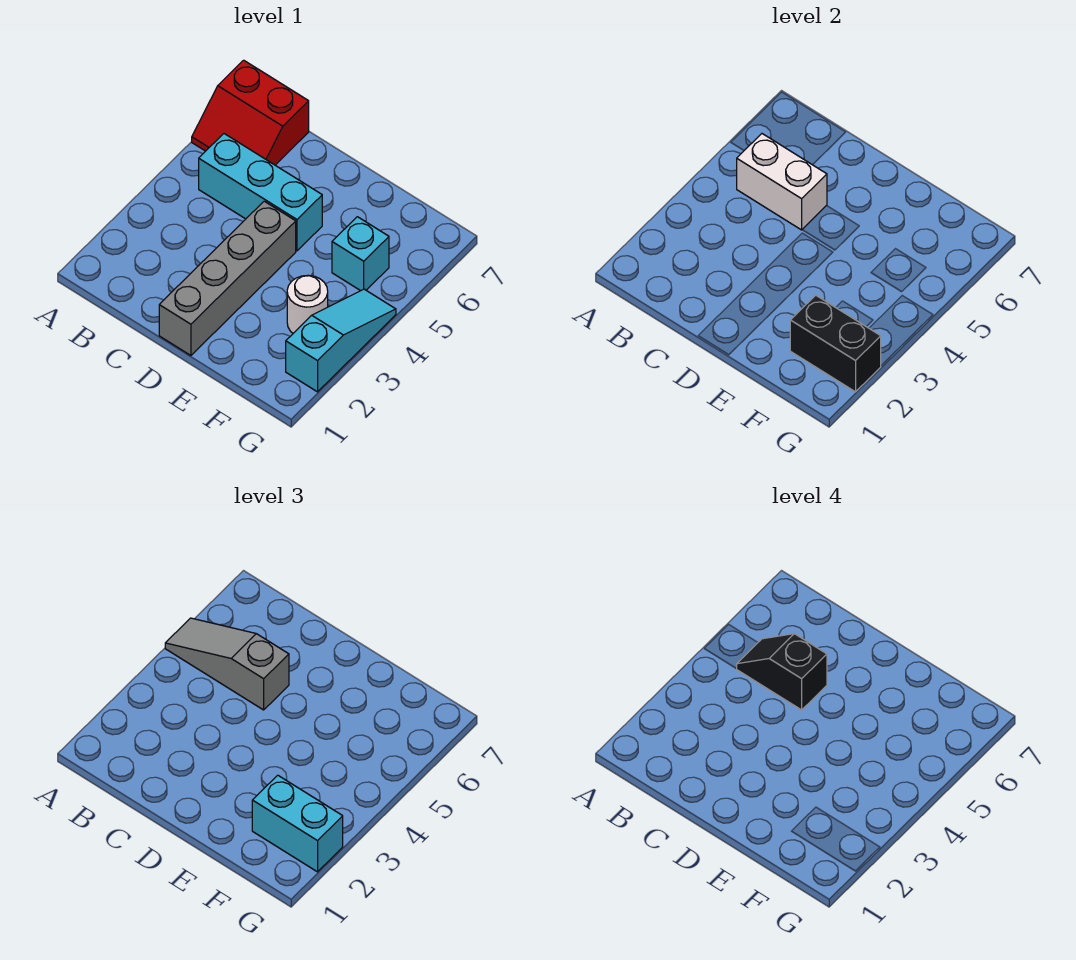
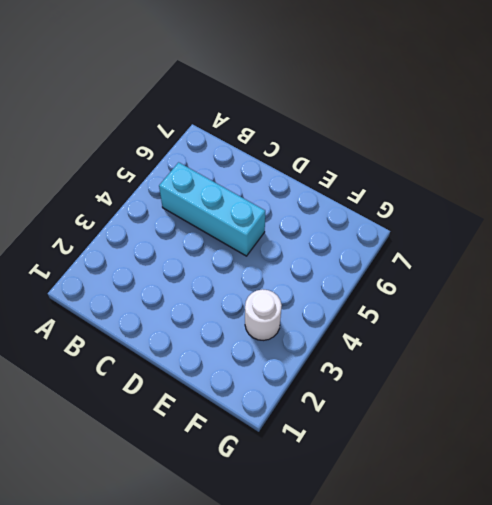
none -> red 2x2 slope [192,60,309,165]
none -> grey 1x4 brick [159,201,296,355]

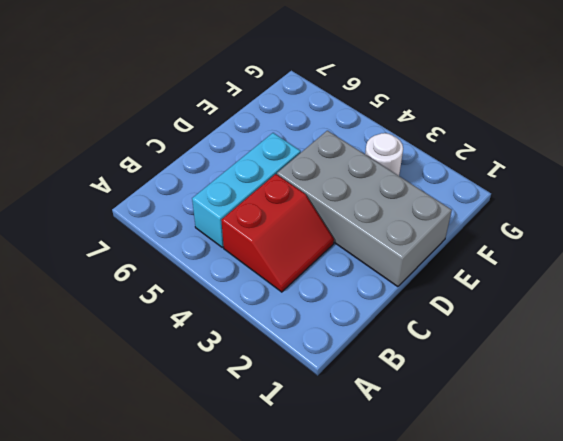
red 2x2 slope [221,174,334,292] -> red 2x2 slope moved to [192,60,309,165]
grey 2x4 brick [277,131,452,287] -> grey 1x4 brick [159,201,296,355]
none -> cyan 1x1 brick [332,217,389,291]
none -> cyan 1x3 slope [286,289,396,392]

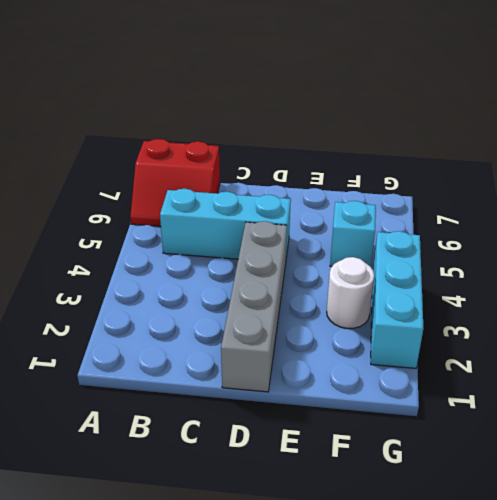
cyan 1x3 brick [371,231,423,368] -> cyan 1x3 slope [286,289,396,392]
none -> white 1x2 brick [737,134,827,230]
none -> black 1x2 brick [790,295,881,392]

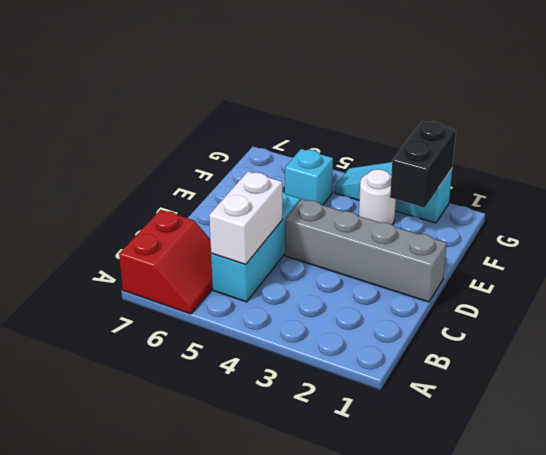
none -> grey 1x3 slope [165,618,289,710]
none -> cyan 1x2 brick [252,775,343,872]

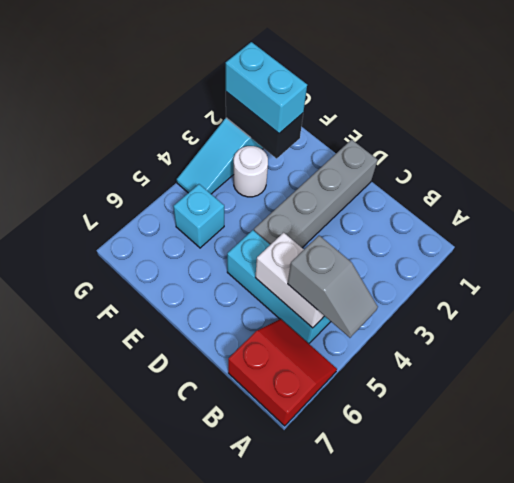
grey 1x2 slope [288,236,378,338] -> grey 1x3 slope [165,618,289,710]
none -> black 1x2 slope [737,634,827,710]

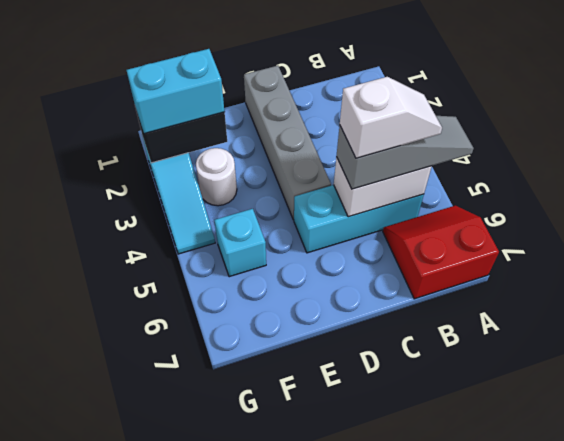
white 1x2 slope [340,77,442,158] -> black 1x2 slope [737,634,827,710]

